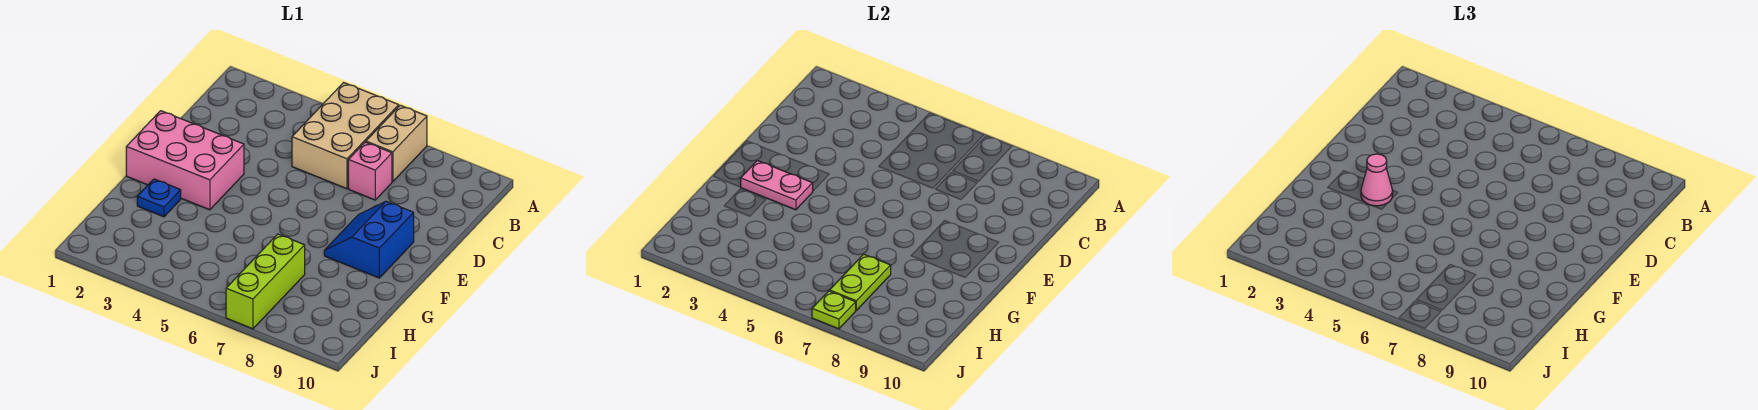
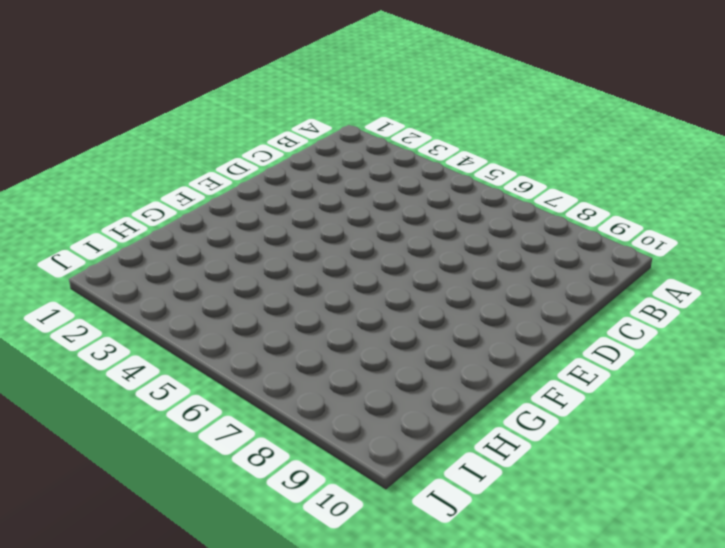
none -> tan 2x3 brick [292,83,399,189]
none -> tan 1x2 brick [366,105,427,182]

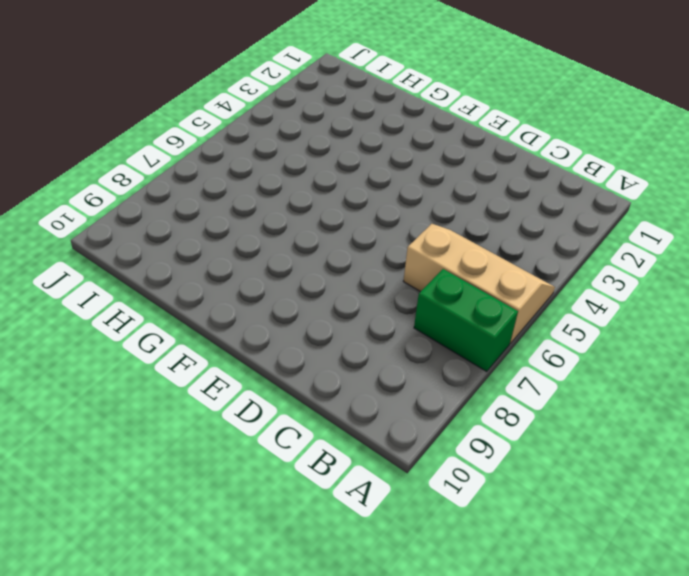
tan 2x3 slope [403,224,555,343] -> tan 2x3 brick [292,83,399,189]
green 1x2 brick [414,269,518,372] -> tan 1x2 brick [366,105,427,182]
none -> pink 1x1 brick [348,142,392,200]
none -> pink 2x3 brick [126,111,244,210]

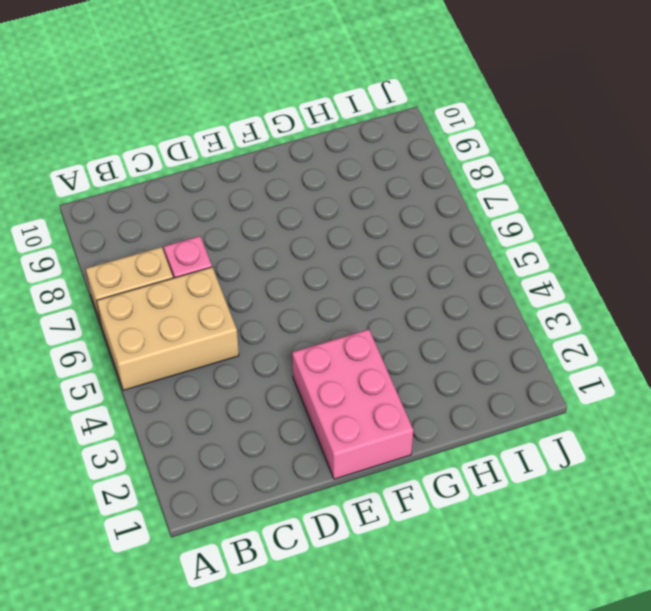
none -> blue 2x2 slope [324,201,414,278]
none -> blue 1x1 plate [137,179,181,217]

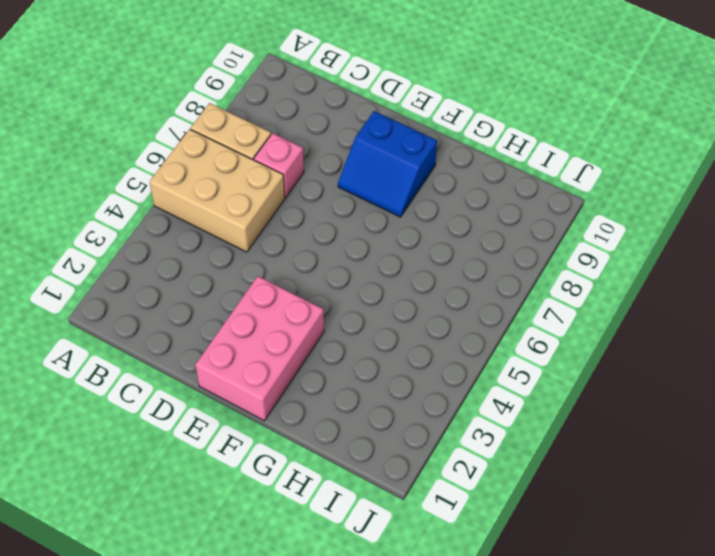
none -> blue 1x1 plate [137,179,181,217]
none -> lime 1x3 brick [226,234,305,329]

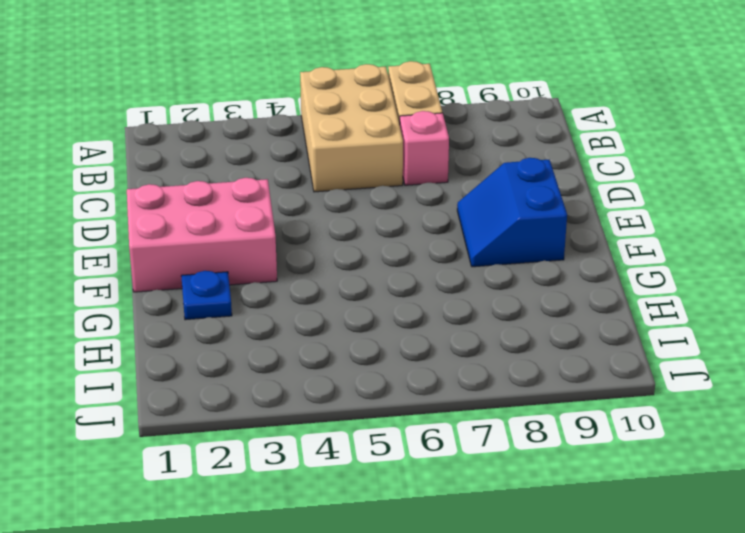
none -> lime 1x3 brick [226,234,305,329]
none -> pink 1x2 plate [741,161,813,210]

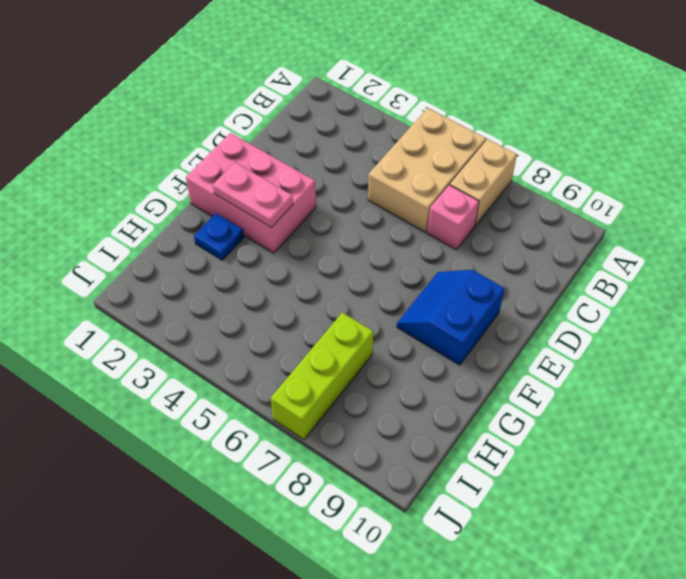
none -> lime 1x2 plate [830,254,891,310]
none -> lime 1x1 plate [812,291,856,329]

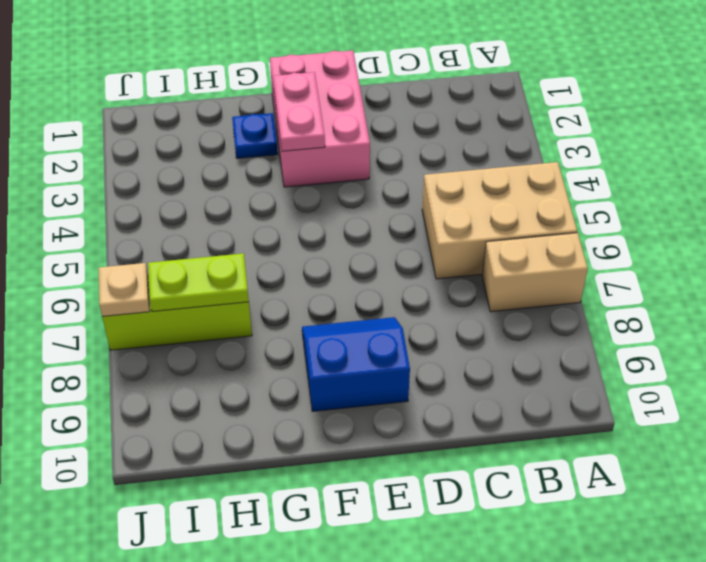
tan 1x1 plate [99,263,150,316] -> lime 1x1 plate [812,291,856,329]
none -> pink 1x1 brick [348,142,392,200]
none -> pink 1x1 cone [1361,154,1393,206]

